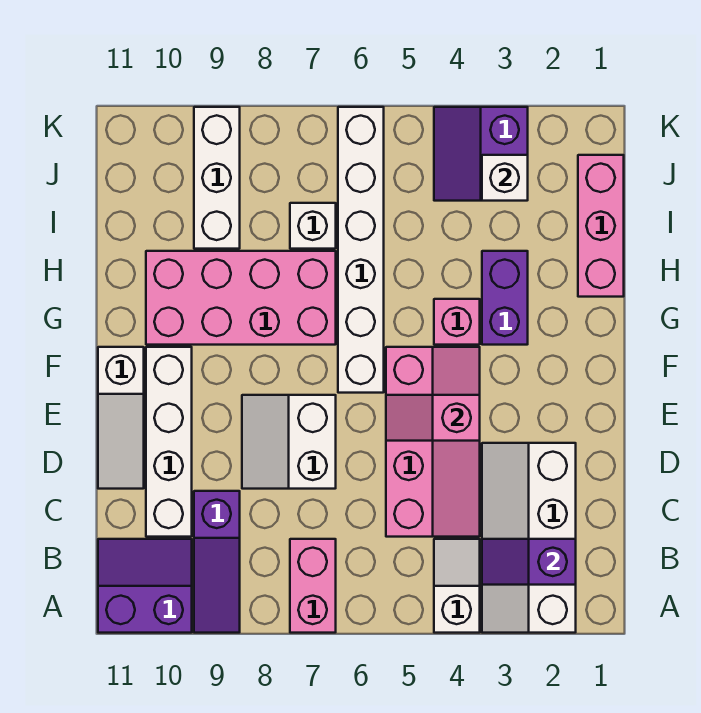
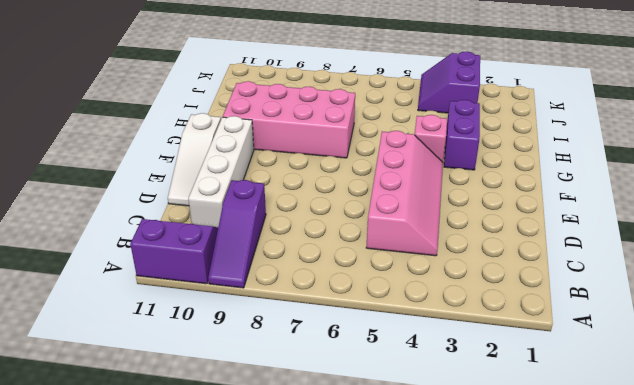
none -> white 2x4 slope [482,443,576,633]
none -> white 1x2 slope [434,539,480,633]
none -> pink 1x2 brick [290,539,336,633]

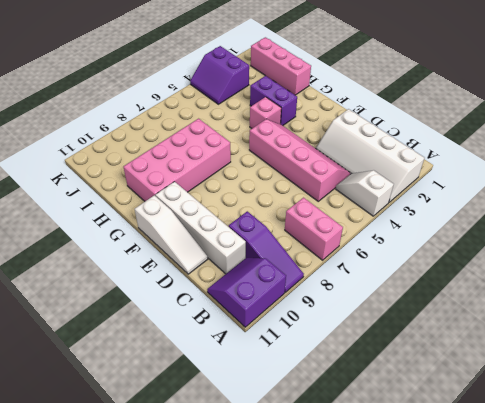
none -> white 2x2 slope [242,395,336,489]
none -> white 1x6 brick [338,107,384,393]
none -> white 1x1 brick [290,203,336,249]

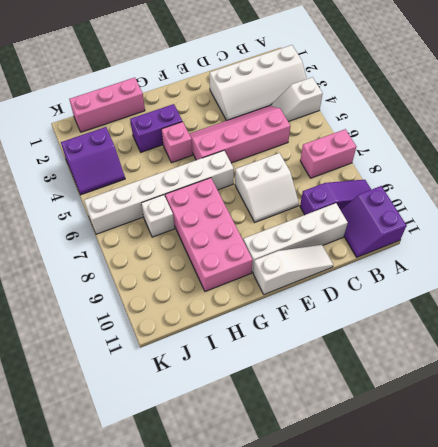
none -> white 1x3 brick [194,107,240,249]
none -> purple 1x2 slope [482,539,576,585]
none -> pink 1x2 slope [386,395,480,441]

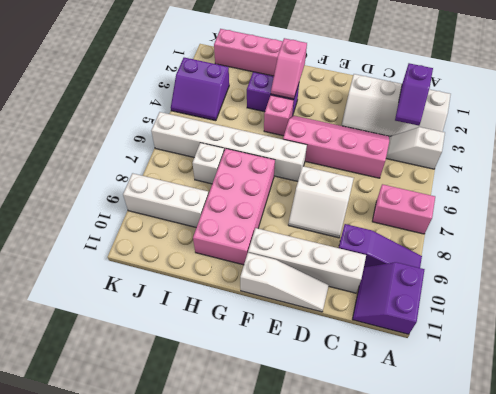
pink 1x2 slope [271,38,307,99] -> pink 1x2 slope moved to [386,395,480,441]
none -> white 1x1 brick [482,155,528,201]

